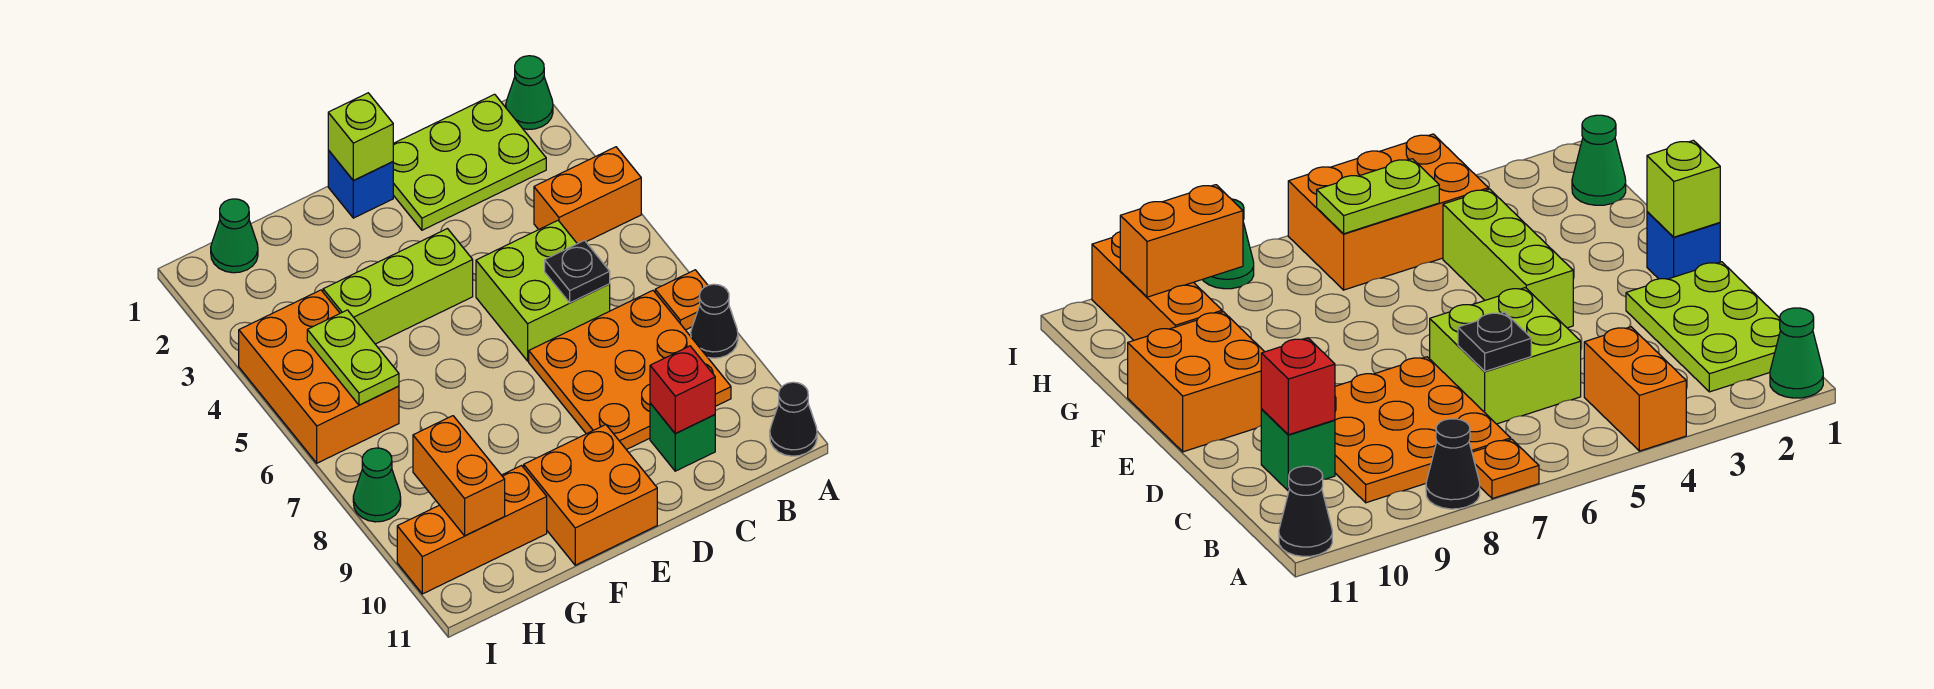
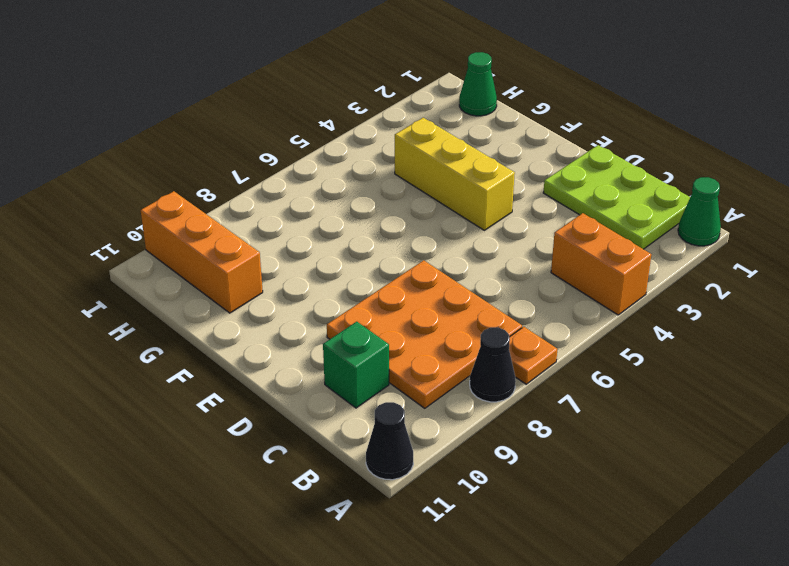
yellow 1x3 brick [395,118,515,230] -> lime 1x3 brick [323,229,473,344]
none -> lime 2x2 brick [476,221,610,361]
none -> blue 1x1 brick [328,150,393,218]
none -> orange 2x2 brick [524,424,657,565]

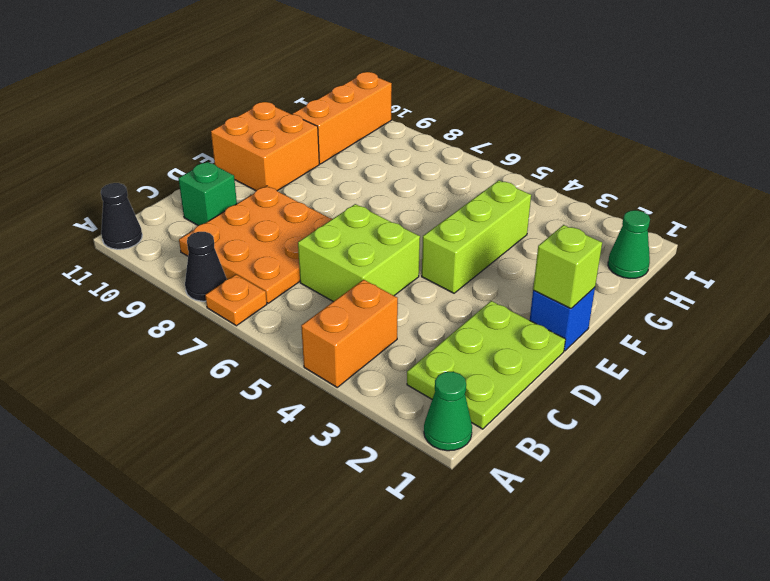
none -> orange 2x3 brick [239,290,399,463]
none -> green 1x1 cone [353,448,401,522]
none -> black 1x1 plate [545,240,610,303]

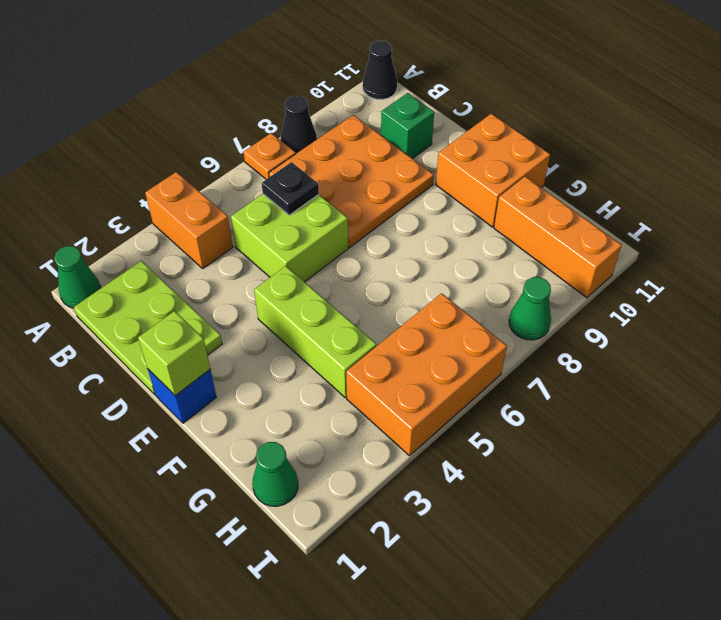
none -> red 1x1 brick [650,346,715,434]
none -> lime 1x2 plate [307,310,399,405]
none -> orange 1x2 brick [413,416,505,536]

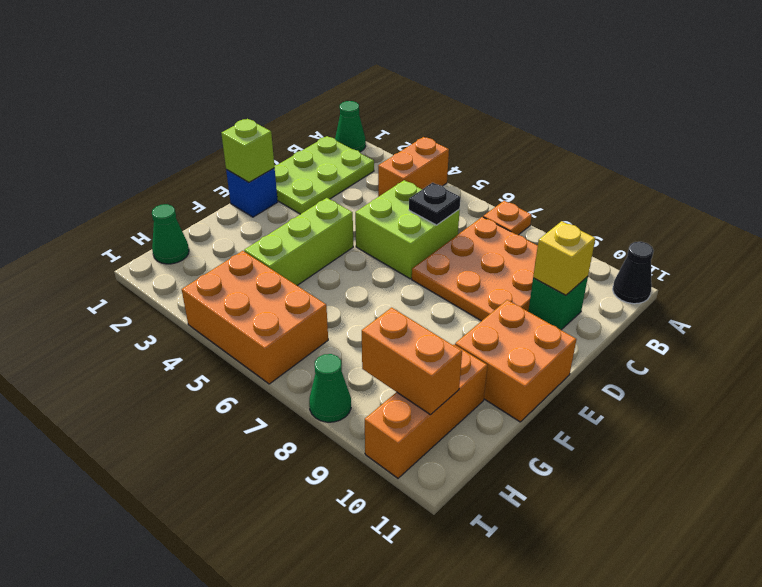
yellow 1x1 brick [533,221,595,295] -> red 1x1 brick [650,346,715,434]
none -> black 1x1 cone [691,284,738,358]
none -> lime 1x2 plate [307,310,399,405]

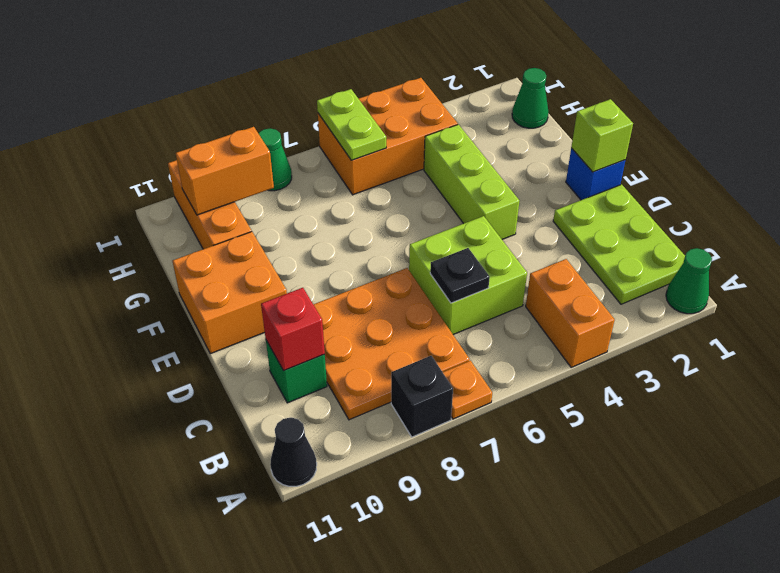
black 1x1 brick [391,356,453,437] -> black 1x1 cone [691,284,738,358]
lime 1x2 plate [317,89,386,160] -> lime 1x2 plate turned to [307,310,399,405]

